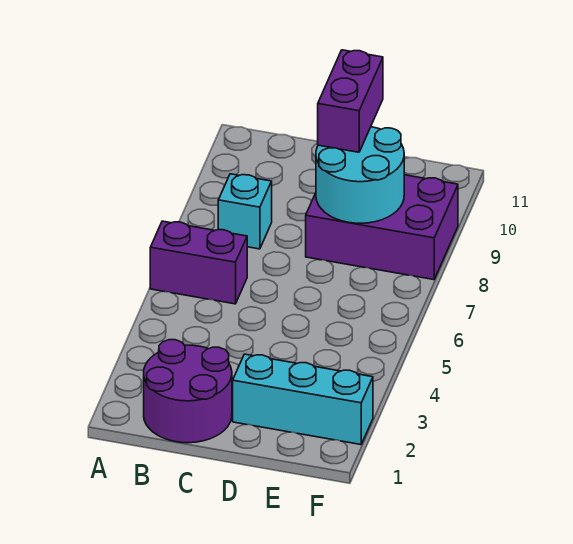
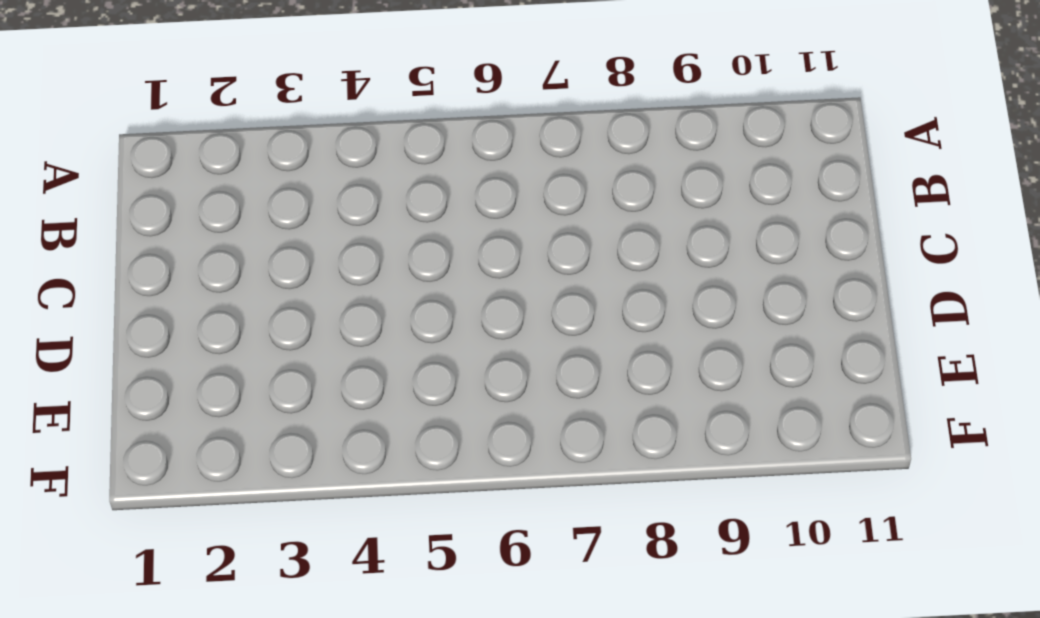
none -> purple 1x2 brick [150,221,247,304]
none -> purple 2x2 round brick [144,340,232,443]

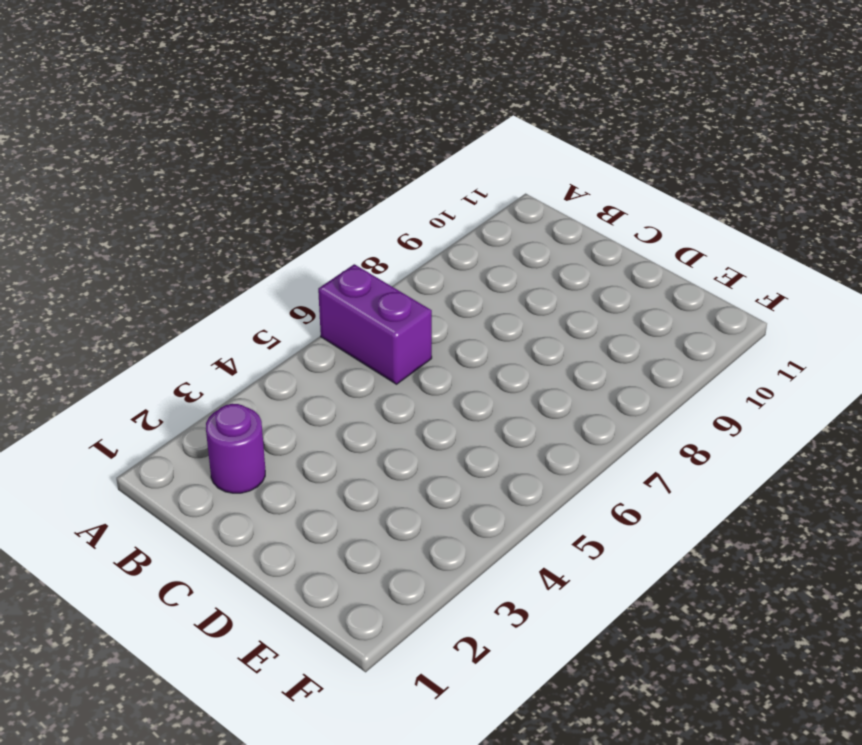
purple 1x1 round brick [206,404,265,493] -> purple 2x2 round brick [144,340,232,443]
none -> cyan 1x1 brick [218,174,272,249]
none -> cyan 1x3 brick [233,354,373,445]

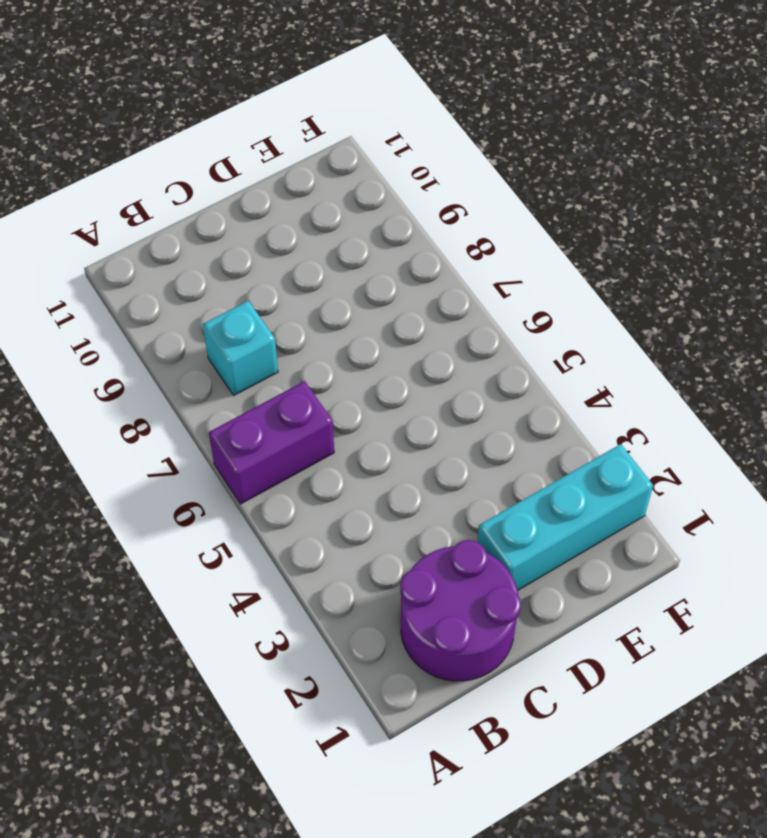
none -> purple 2x3 brick [306,175,458,280]
none -> cyan 2x2 round brick [316,127,404,223]

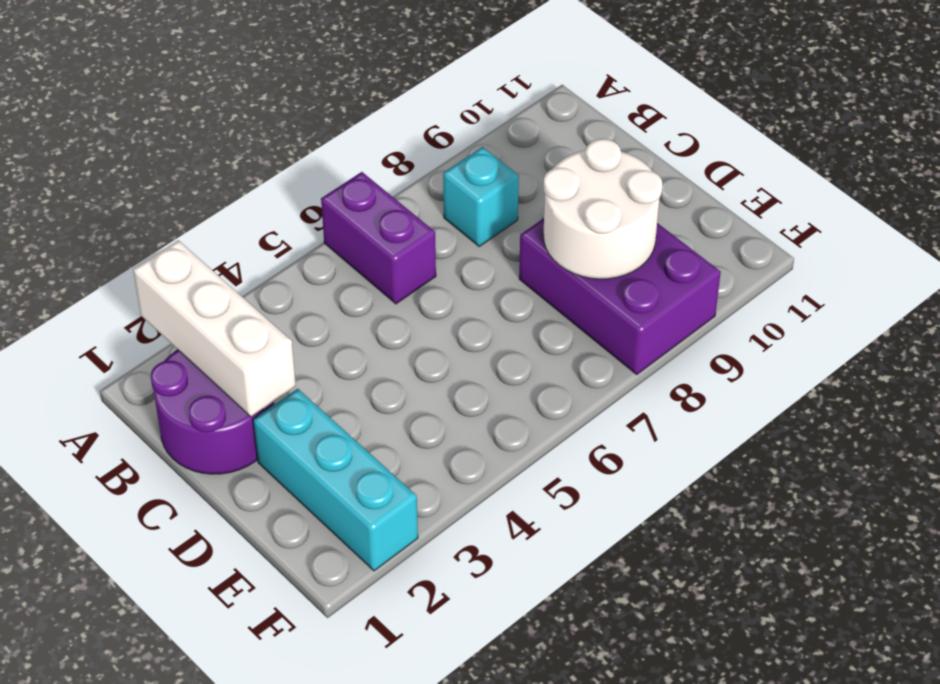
white 1x3 brick [133,240,296,417] -> none
white 2x2 round brick [543,139,662,279] -> cyan 2x2 round brick [316,127,404,223]
none -> purple 1x2 brick [318,50,383,152]

